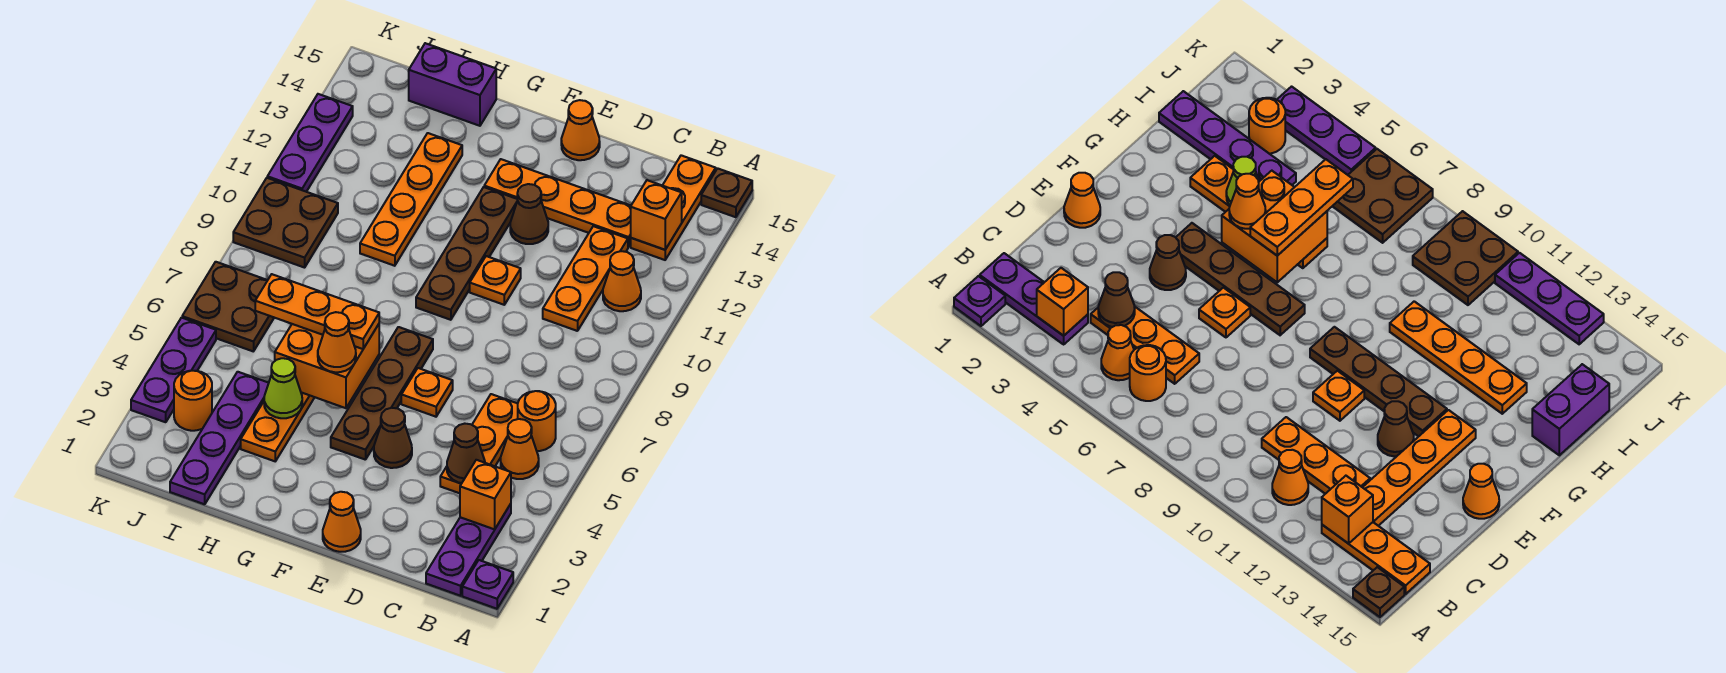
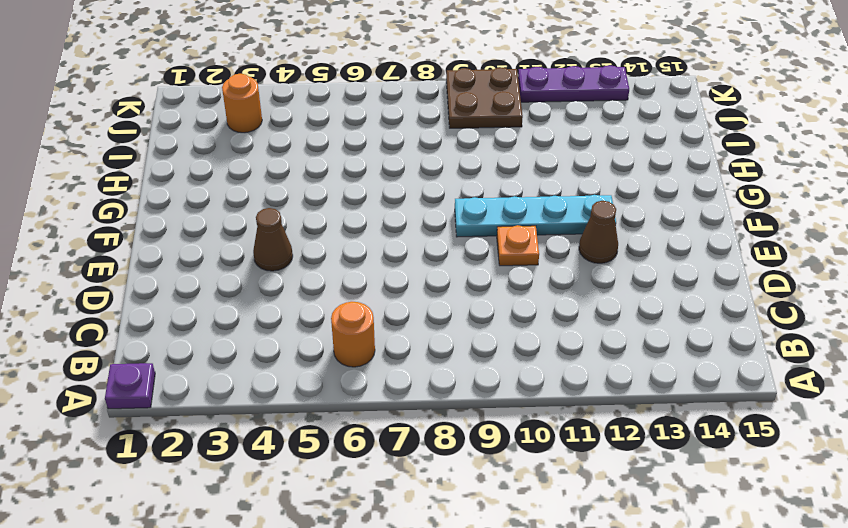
cyan 1x4 plate [455,195,616,237] -> brown 1x4 plate [416,187,518,320]
none -> brown 1x1 plate [701,168,752,217]
none -> purple 1x3 plate [426,504,511,596]
none -> orange 1x1 cone [501,419,539,479]
none -> orange 1x1 cone [603,251,641,311]

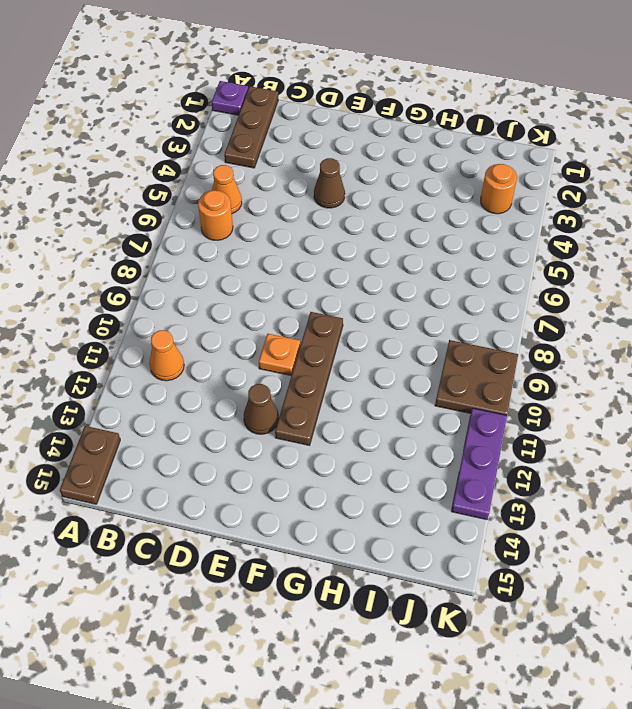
brown 1x2 plate [60,426,120,504] -> brown 1x1 plate [701,168,752,217]
brown 1x3 plate [224,86,278,168] -> purple 1x3 plate [426,504,511,596]
none -> orange 1x3 plate [631,155,716,260]
none -> orange 1x3 plate [440,394,518,493]
none -> orange 1x3 plate [543,226,628,331]
none -> orange 1x4 plate [484,159,631,247]

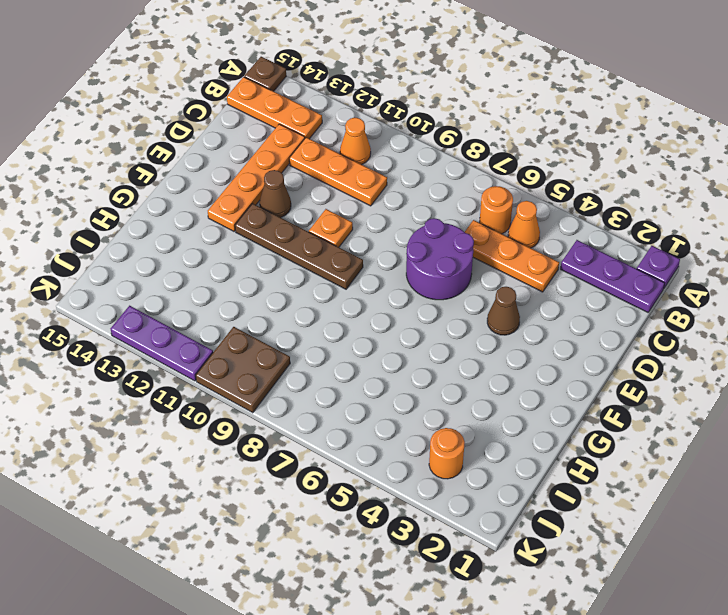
purple 2x2 round brick [406,218,474,300] -> orange 1x1 plate [401,368,453,417]
none -> orange 1x1 cone [323,492,361,552]
none -> orange 1x1 cone [561,100,600,160]
none -> brown 1x4 plate [331,327,433,460]
none -> orange 1x4 plate [241,392,315,461]

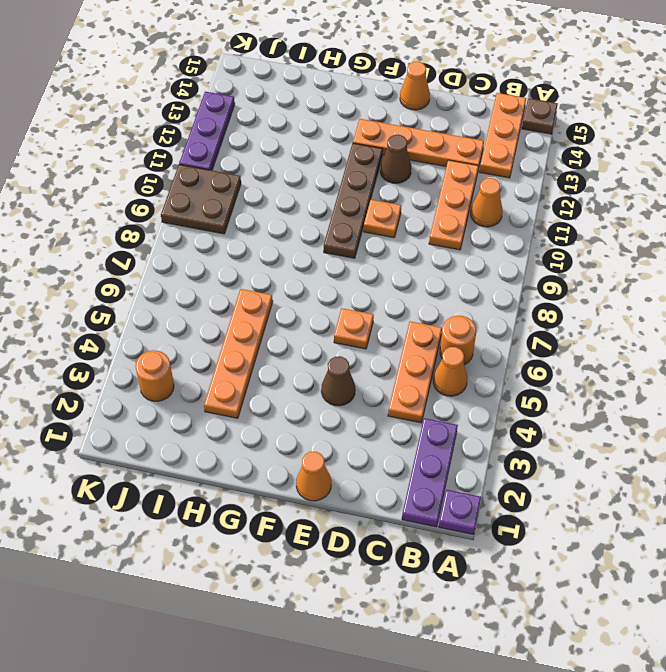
none -> brown 1x4 plate [331,327,433,460]
none -> orange 1x4 plate [360,133,462,266]
none -> purple 1x2 brick [409,43,496,126]
none -> purple 1x4 plate [170,372,269,504]

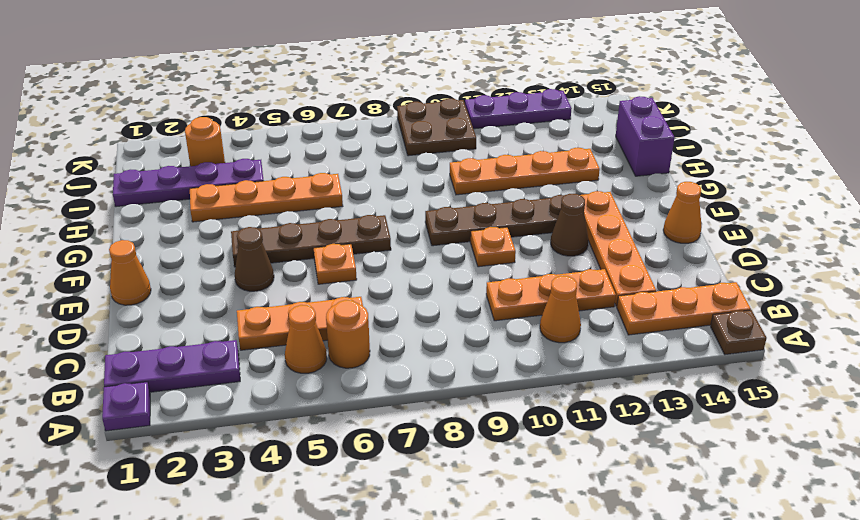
none -> brown 2x2 plate [182,262,274,351]
none -> purple 1x3 plate [131,318,216,422]
none -> orange 1x1 brick [460,460,511,529]
none -> orange 1x1 brick [631,180,682,250]

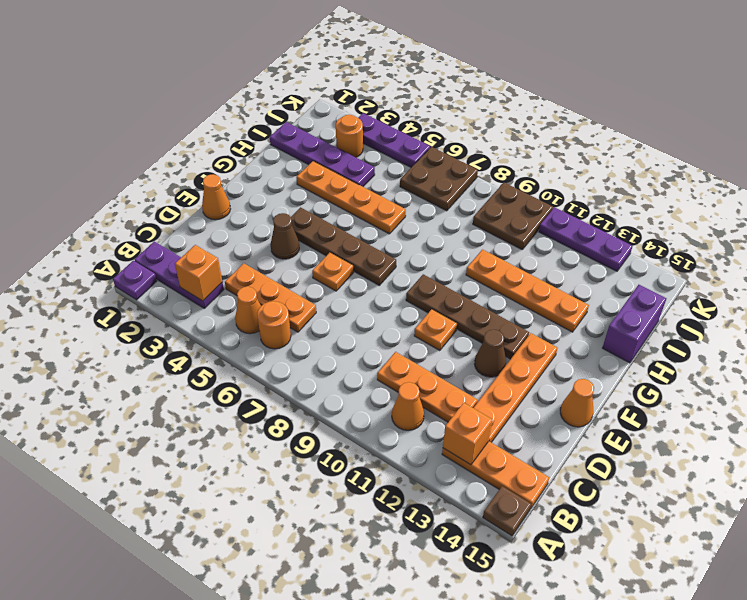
none -> brown 1x1 cone [447,424,485,483]
none -> orange 2x2 brick [275,324,379,408]
none -> lime 1x1 cone [264,358,302,418]
none -> orange 1x1 cone [318,312,356,372]

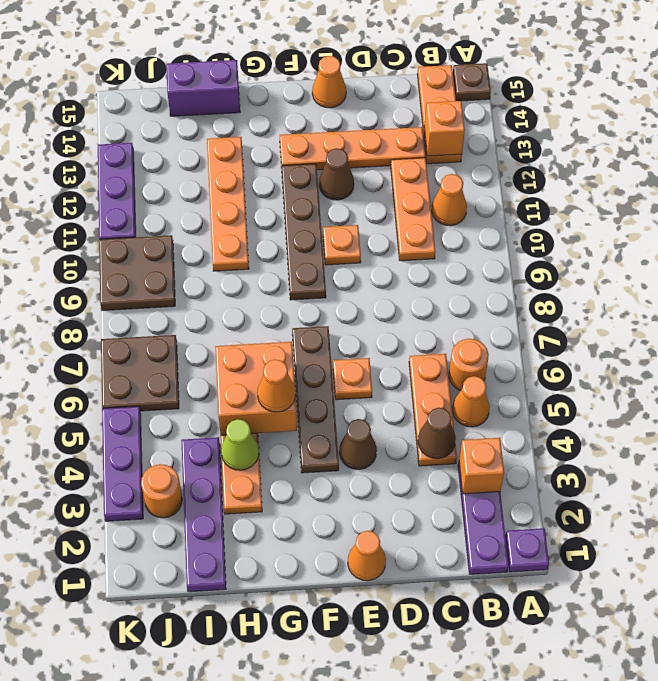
none -> orange 1x3 plate [255,274,379,349]

